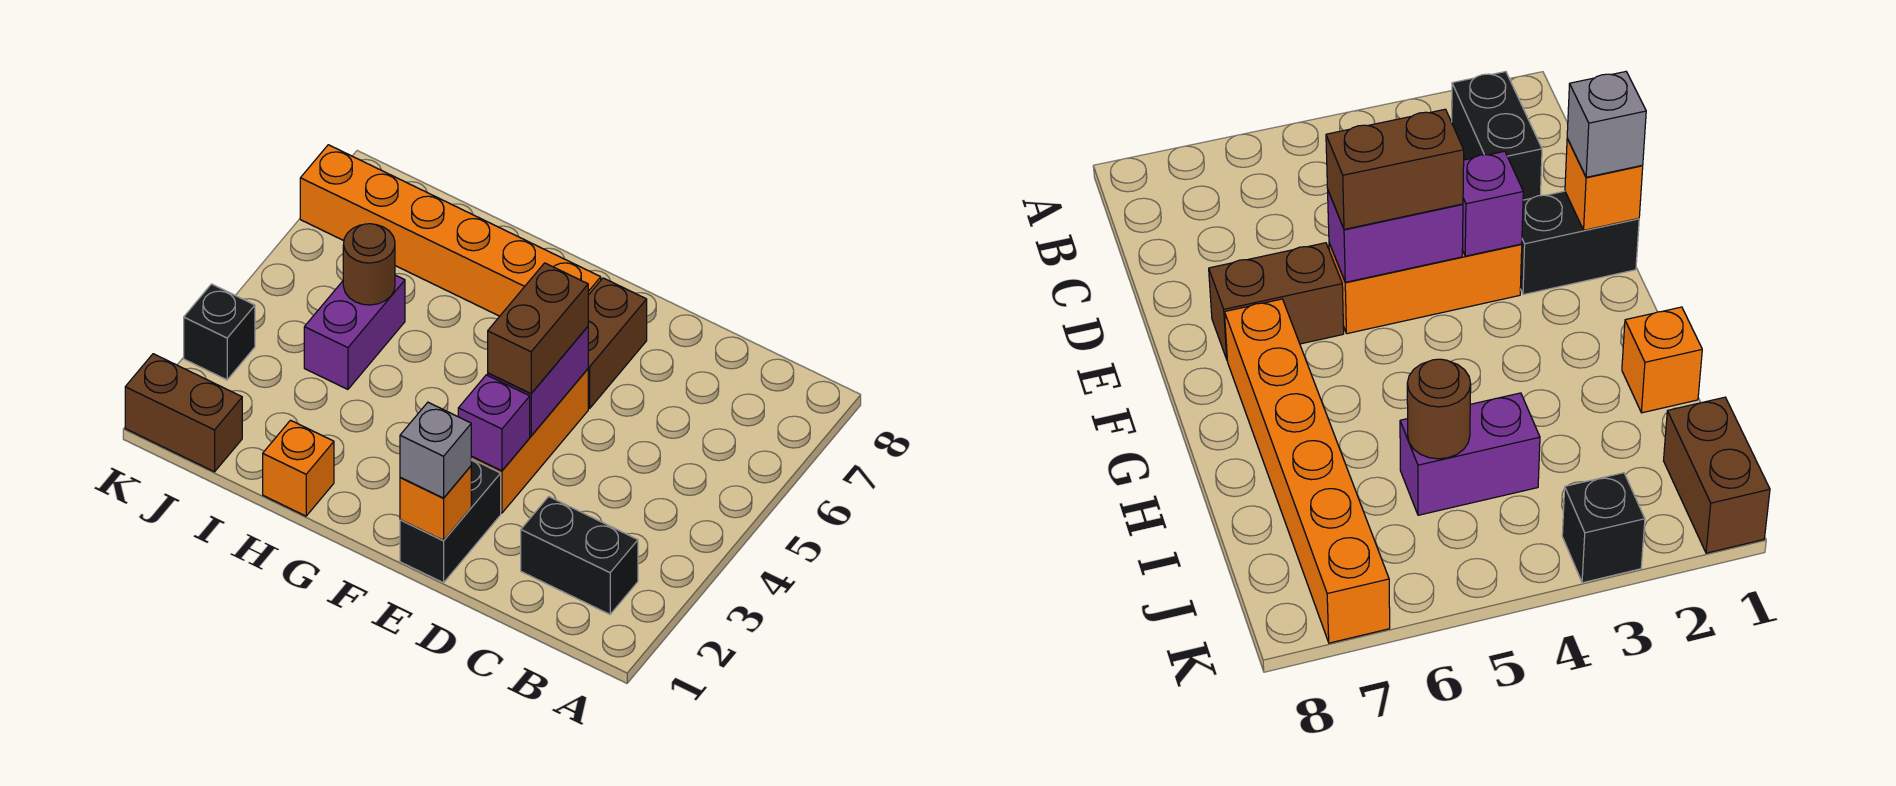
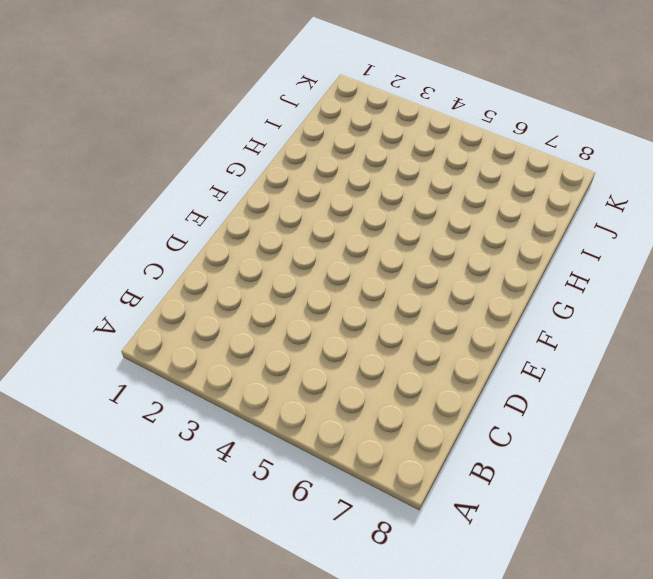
none -> black 1x2 brick [521,497,638,614]
none -> black 1x2 brick [400,459,501,583]
none -> orange 1x3 brick [471,369,588,513]

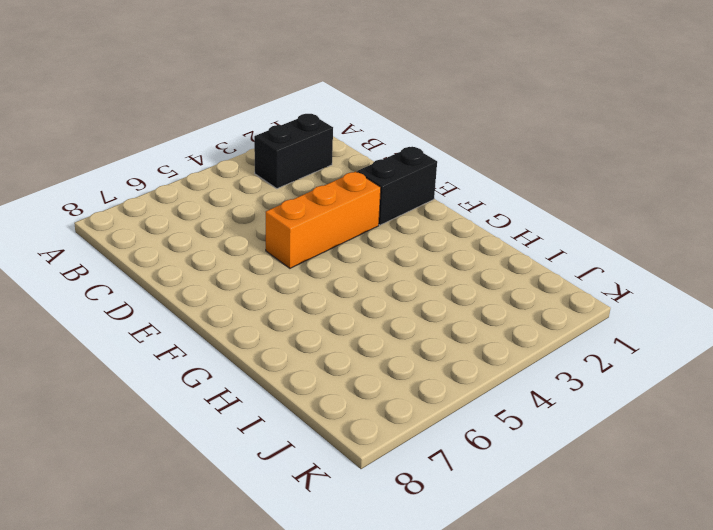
black 1x2 brick [254,114,333,189] -> black 1x2 brick turned to [521,497,638,614]
none -> brown 1x2 brick [588,278,647,409]
none -> orange 1x6 brick [300,145,601,316]
none -> orange 1x1 brick [263,420,334,516]

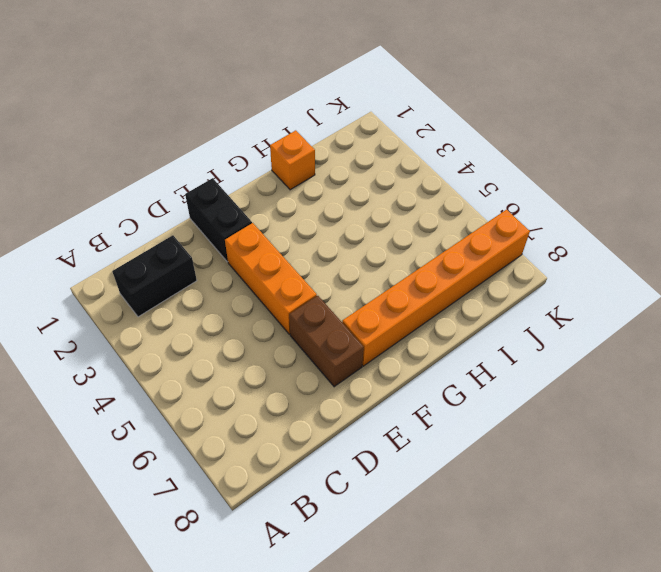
none -> purple 1x2 brick [304,275,405,389]
none -> brown 1x2 brick [125,354,242,472]
none -> black 1x1 brick [184,284,255,380]

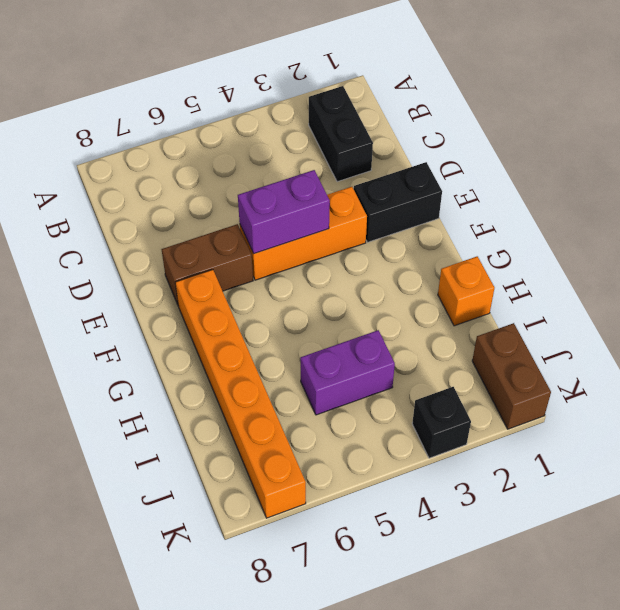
none -> orange 1x1 brick [400,466,471,540]
none -> purple 1x1 brick [458,375,530,471]
none -> brown 1x1 round brick [343,224,395,305]

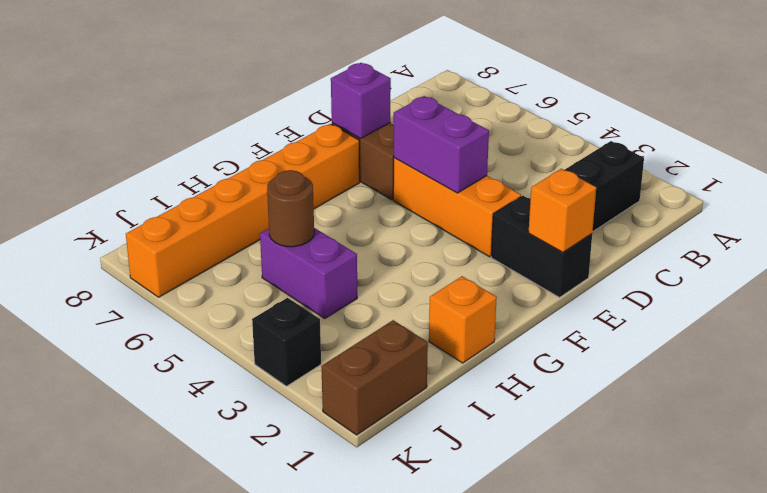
purple 1x1 brick [331,63,391,138] -> purple 1x1 brick moved to [458,375,530,471]
none -> grey 1x1 brick [400,402,472,498]
none -> brown 1x2 brick [488,263,588,393]

